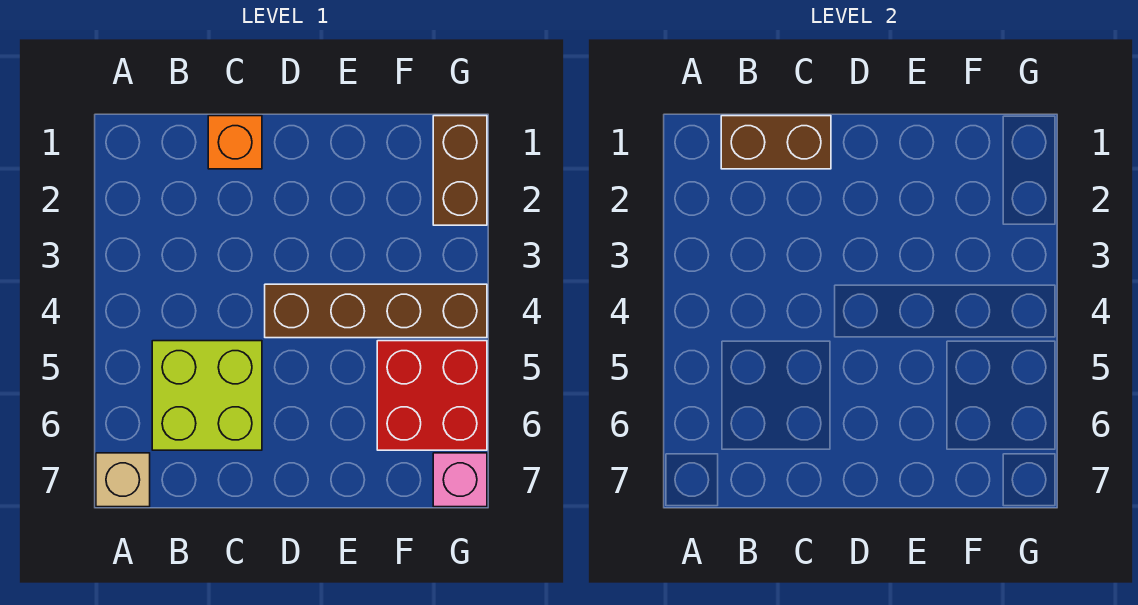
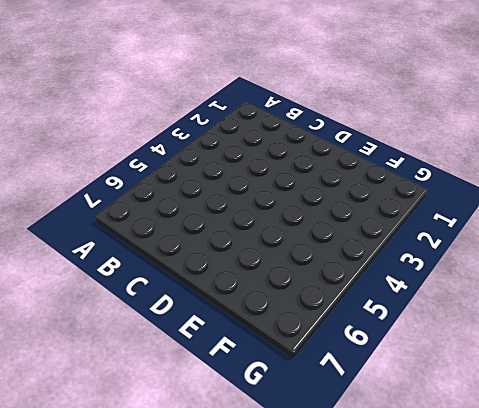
none -> tan 1x1 brick [96,453,150,507]
none -> lime 2x2 brick [152,341,262,450]

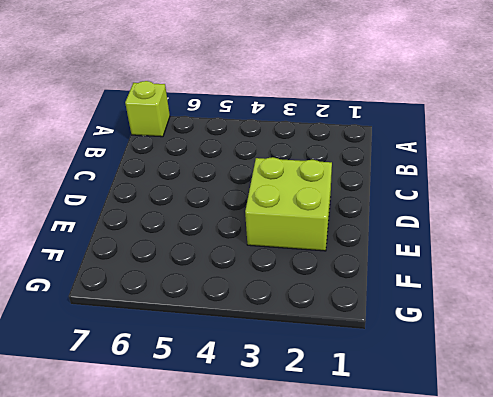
lime 1x1 brick [125,81,170,137] -> tan 1x1 brick [96,453,150,507]
lime 2x2 brick [245,157,332,251] -> lime 2x2 brick moved to [152,341,262,450]
none -> orange 1x1 brick [208,116,262,169]
none -> brown 1x4 brick [265,284,487,338]

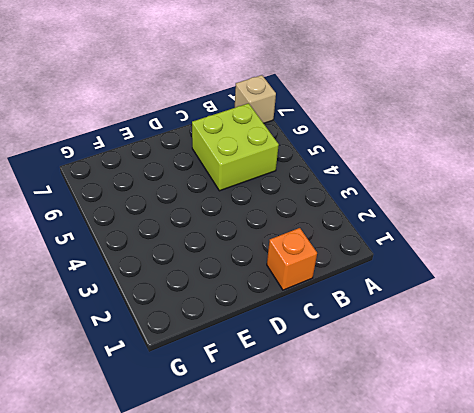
none -> brown 1x4 brick [265,284,487,338]
none -> red 2x2 brick [377,341,487,450]

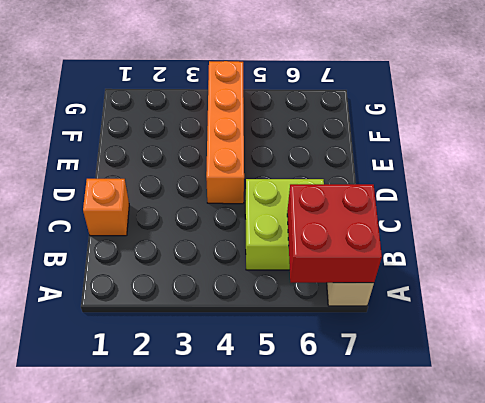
red 2x2 brick [287,184,382,283] -> red 2x2 brick moved to [377,341,487,450]
orange 1x4 brick [206,61,244,204] -> brown 1x4 brick [265,284,487,338]
none -> brown 1x2 brick [433,116,487,225]
none -> pink 1x1 brick [433,453,487,507]

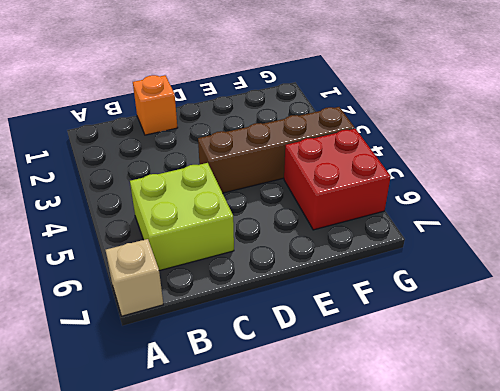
none -> brown 1x2 brick [433,116,487,225]
none -> pink 1x1 brick [433,453,487,507]

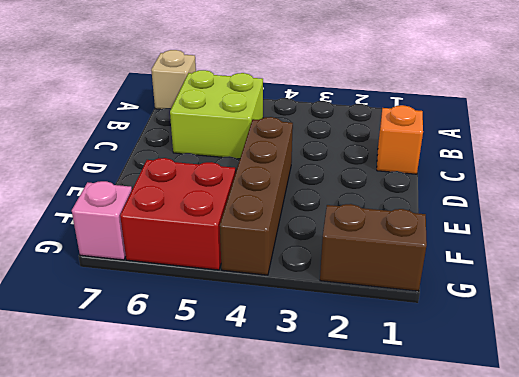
none -> brown 1x2 brick [721,116,831,169]

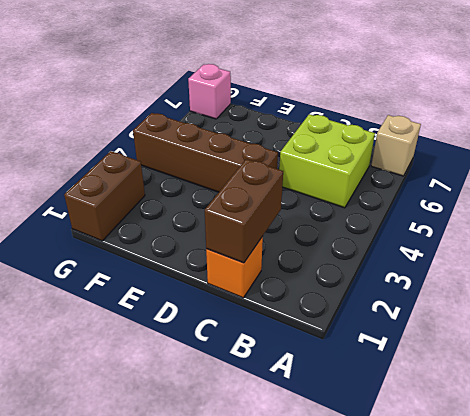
brown 1x2 brick [205,159,283,263] -> brown 1x2 brick turned to [721,116,831,169]
none -> red 2x2 brick [377,341,487,450]

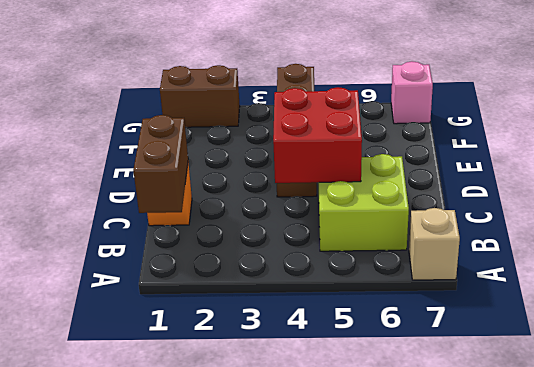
red 2x2 brick [273,87,362,183] -> red 2x2 brick moved to [377,341,487,450]

